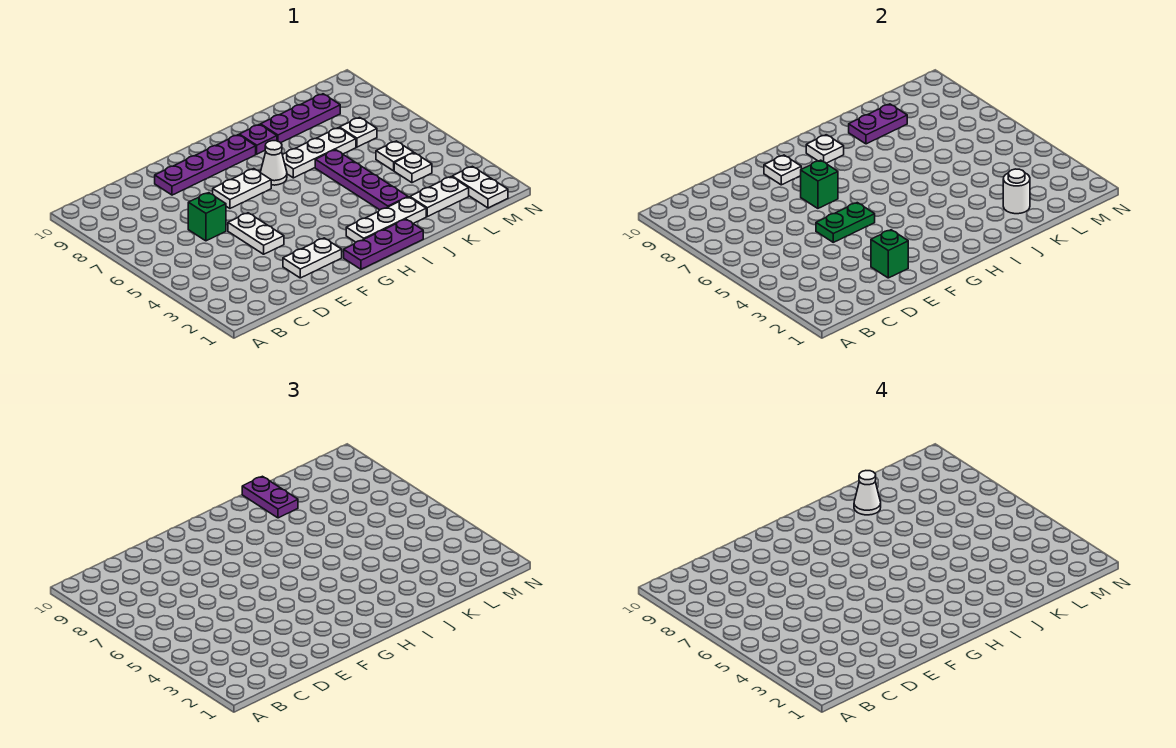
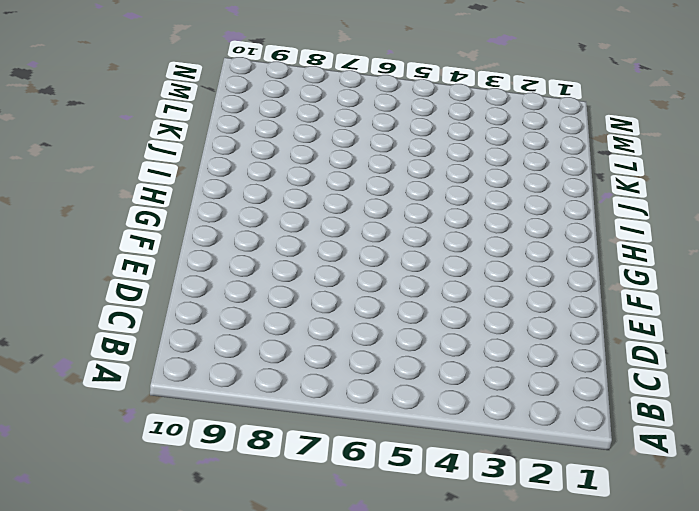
none -> green 1x1 brick [188,193,226,241]
none -> white 1x2 plate [283,238,342,278]
none -> white 1x2 plate [228,213,284,254]

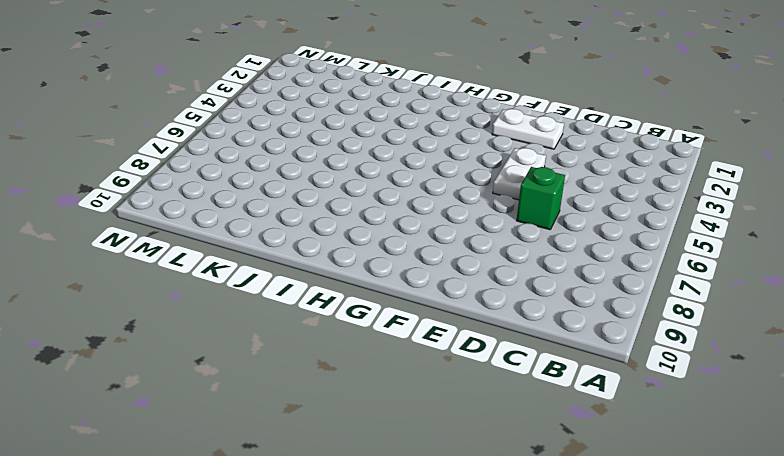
none -> purple 1x4 plate [155,135,256,195]
none -> white 1x2 plate [213,169,271,208]
none -> purple 1x3 plate [344,219,423,269]

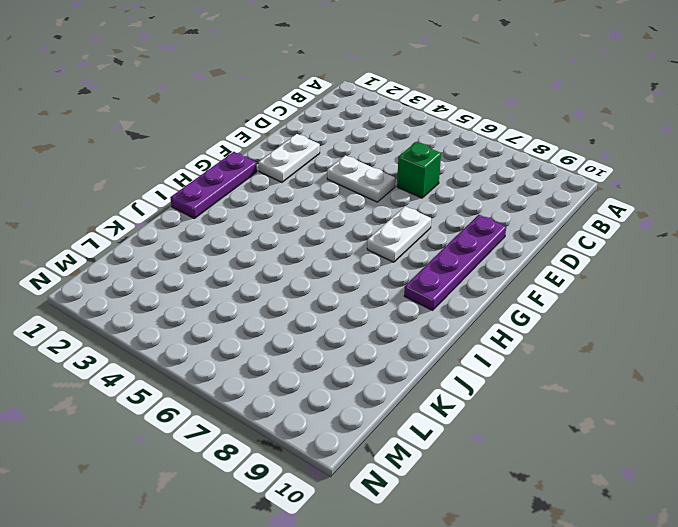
none -> white 1x3 plate [346,197,426,242]
none -> white 1x1 cone [261,141,287,185]
none -> white 1x3 plate [283,128,356,178]

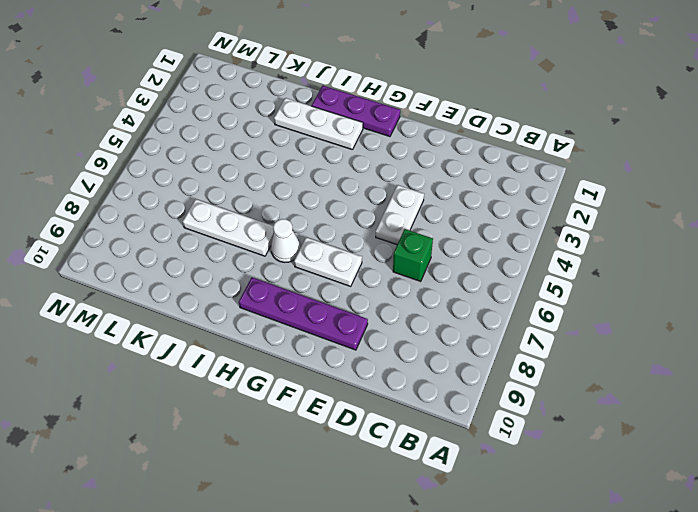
none -> white 1x2 plate [283,238,342,278]
none -> purple 1x1 plate [239,124,277,154]
none -> purple 1x4 plate [315,150,408,210]

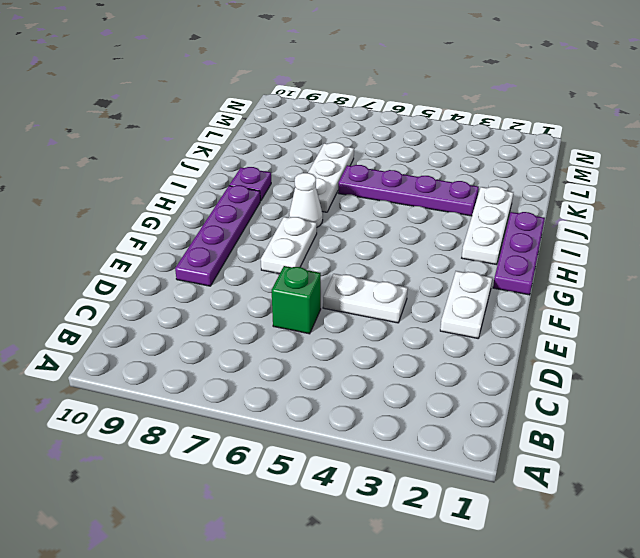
none -> purple 1x3 plate [261,94,340,143]
none -> white 1x2 plate [410,177,469,217]
none -> white 1x1 plate [394,153,432,183]

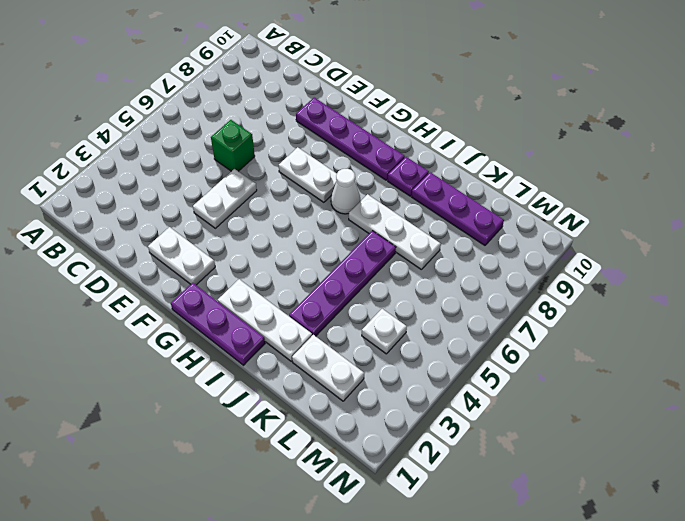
none -> white 1x1 plate [376,141,414,171]
none -> white 1x1 plate [340,117,377,147]
none -> white 1x2 plate [452,166,508,208]

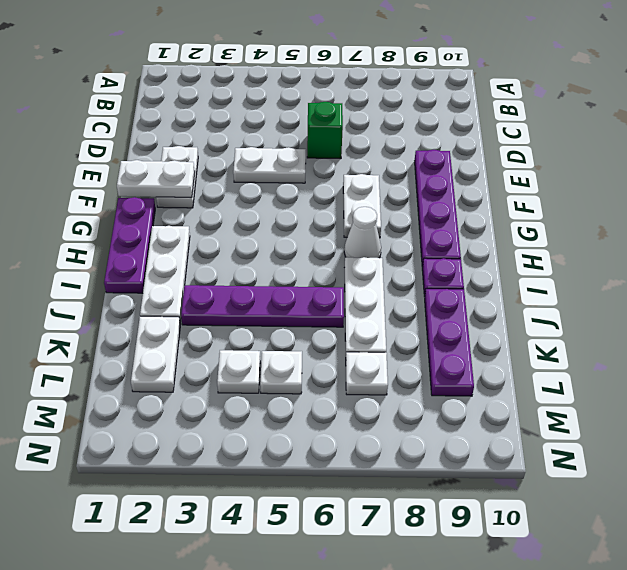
white 1x2 plate [117,160,195,197] -> white 1x2 plate moved to [452,166,508,208]
none -> green 1x1 brick [871,230,908,278]
none -> green 1x2 plate [816,203,875,242]
none -> green 1x1 brick [801,160,838,208]

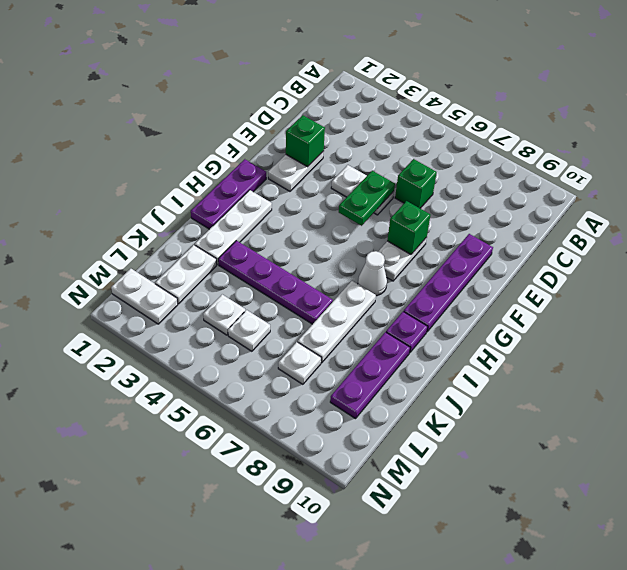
none -> white 1x1 plate [764,155,801,185]
none -> white 1x1 plate [806,135,844,163]
none -> purple 1x2 plate [849,104,907,144]

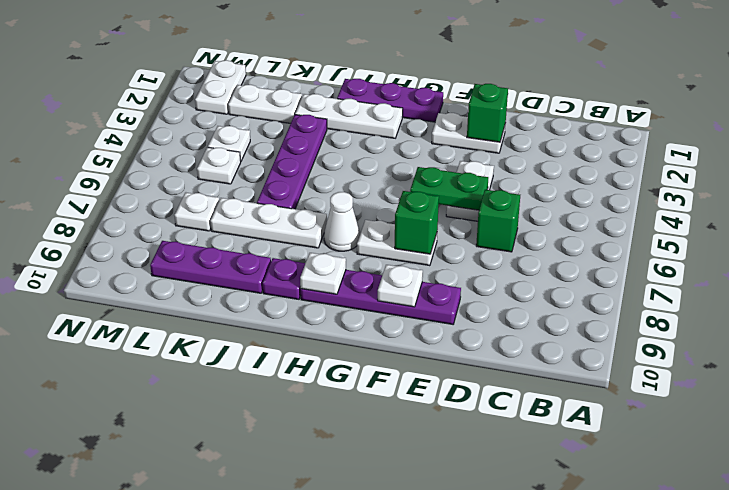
none -> purple 1x2 plate [849,104,907,144]
none -> white 1x1 round brick [1003,169,1030,214]
none -> purple 1x2 plate [242,476,298,518]

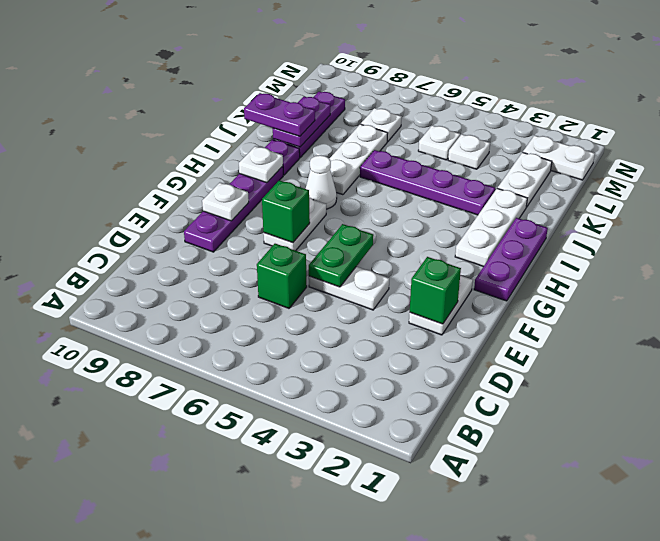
none -> white 1x1 round brick [1003,169,1030,214]
none -> white 1x1 cone [854,471,881,515]

